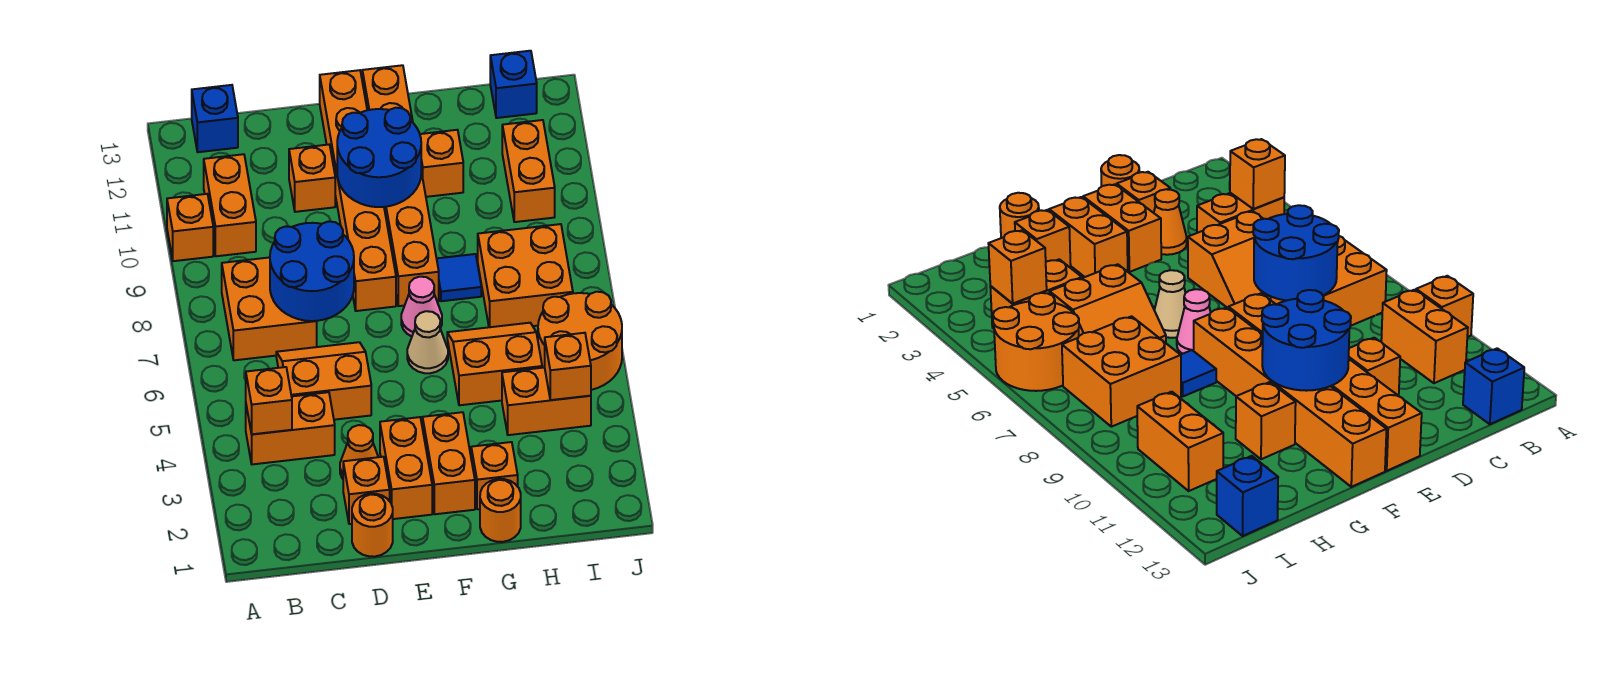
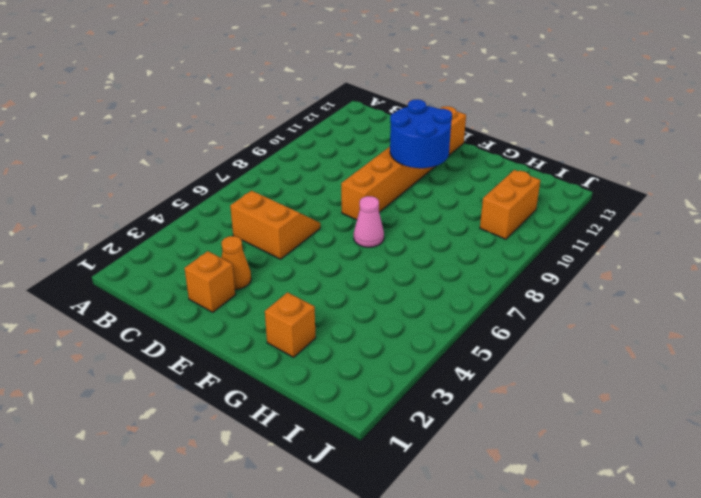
none -> orange 1x1 brick [167,194,213,261]
none -> orange 1x2 brick [246,392,335,464]
none -> orange 2x2 brick [222,257,317,360]
none -> orange 1x2 brick [204,154,256,256]

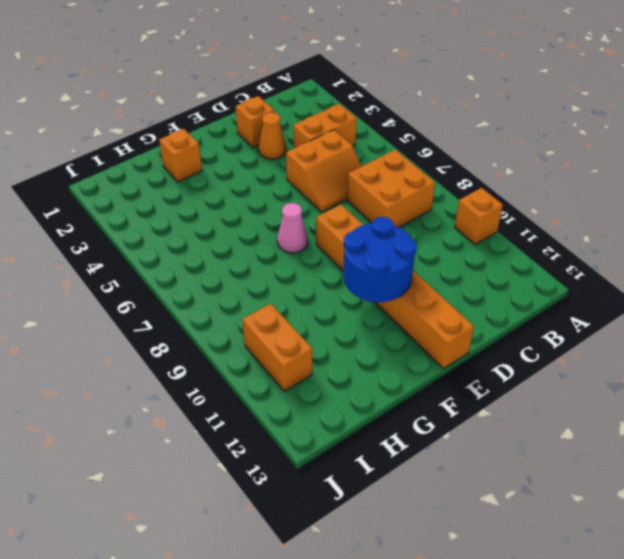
none -> orange 1x2 brick [204,154,256,256]
none -> blue 1x1 brick [192,85,238,152]
none -> orange 1x1 round brick [352,494,393,557]
none -> orange 1x1 brick [289,145,335,212]

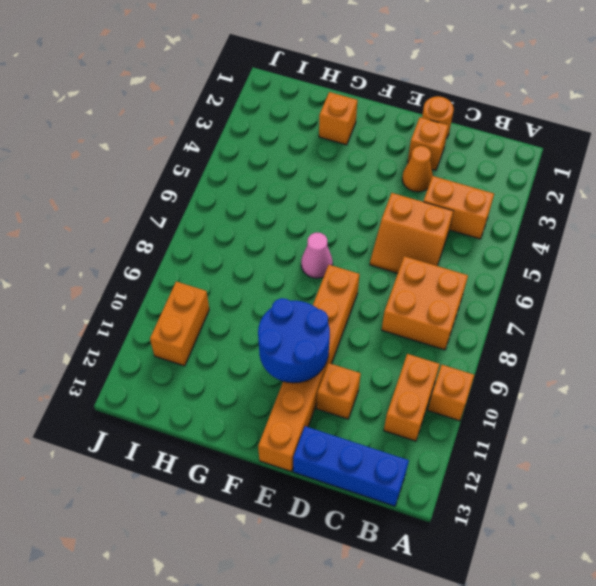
blue 1x3 brick [293,426,409,506] -> blue 1x1 brick [192,85,238,152]
none -> orange 1x2 brick [380,417,432,519]
none -> orange 1x2 brick [423,412,475,514]
none -> tan 1x1 cone [407,311,448,373]
none -> orange 1x6 brick [362,65,439,306]

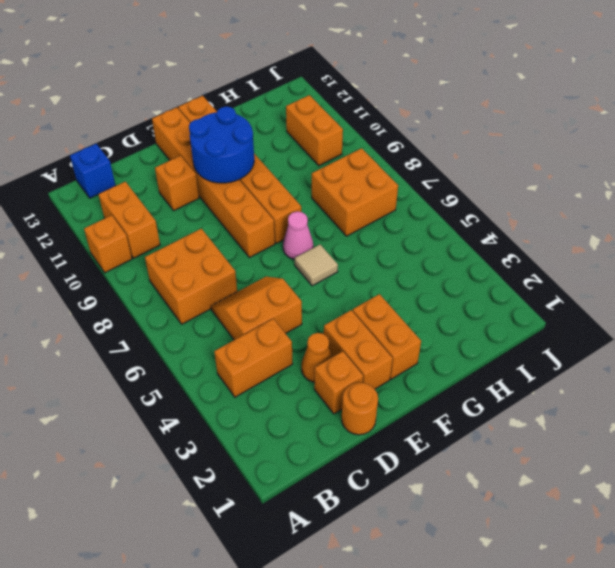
tan 1x1 tile [295,245,338,286] -> tan 1x1 cone [407,311,448,373]
none -> orange 1x1 round brick [480,479,521,542]
none -> orange 1x1 brick [471,442,518,509]
none -> orange 2x2 slope [447,323,542,405]
none -> blue 1x1 tile [437,254,481,301]

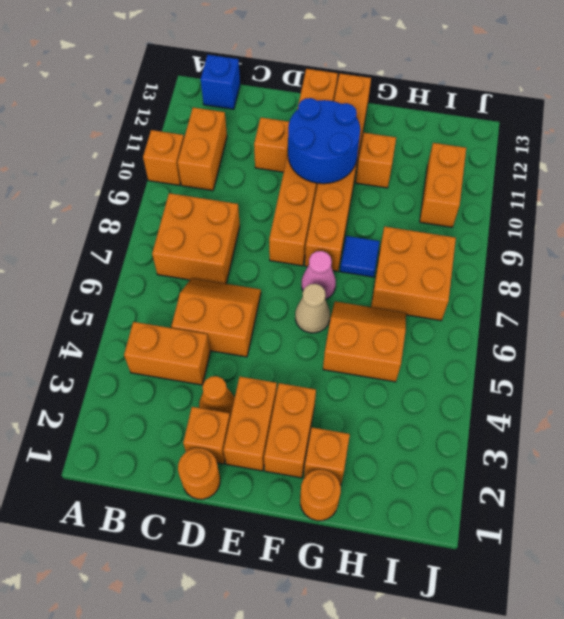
none -> orange 1x2 brick [502,367,591,435]
none -> orange 2x2 round brick [538,292,622,390]
none -> blue 1x1 brick [490,51,537,118]
none -> orange 1x1 brick [246,367,292,434]

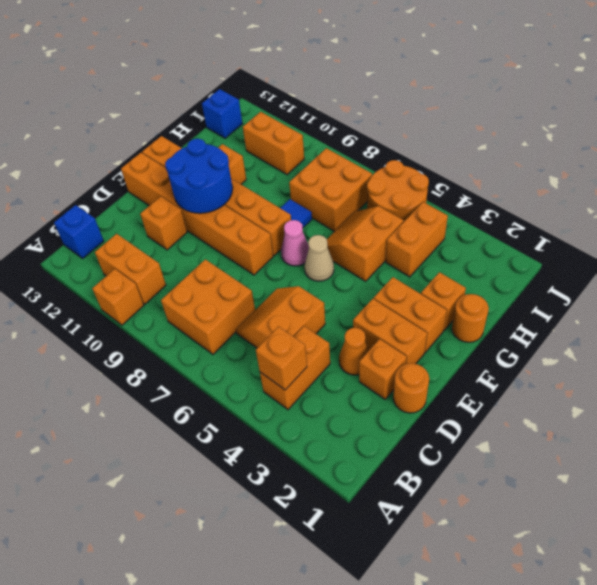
none -> blue 2x2 round brick [270,222,354,321]
none -> orange 1x1 brick [545,333,591,400]

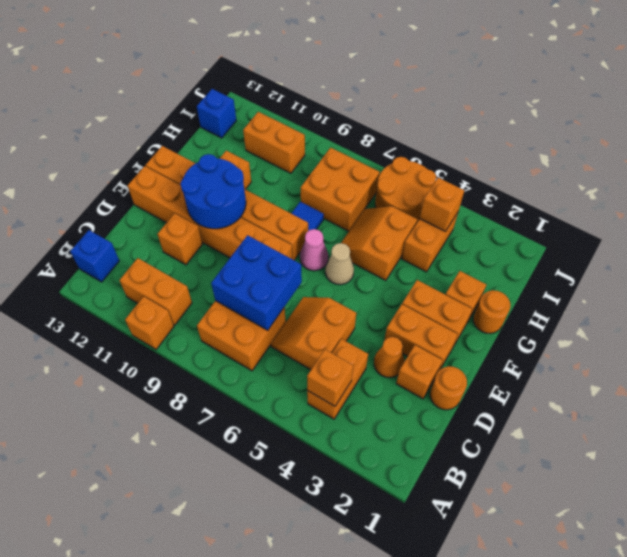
blue 2x2 brick [211,235,302,330] -> blue 2x2 round brick [270,222,354,321]

